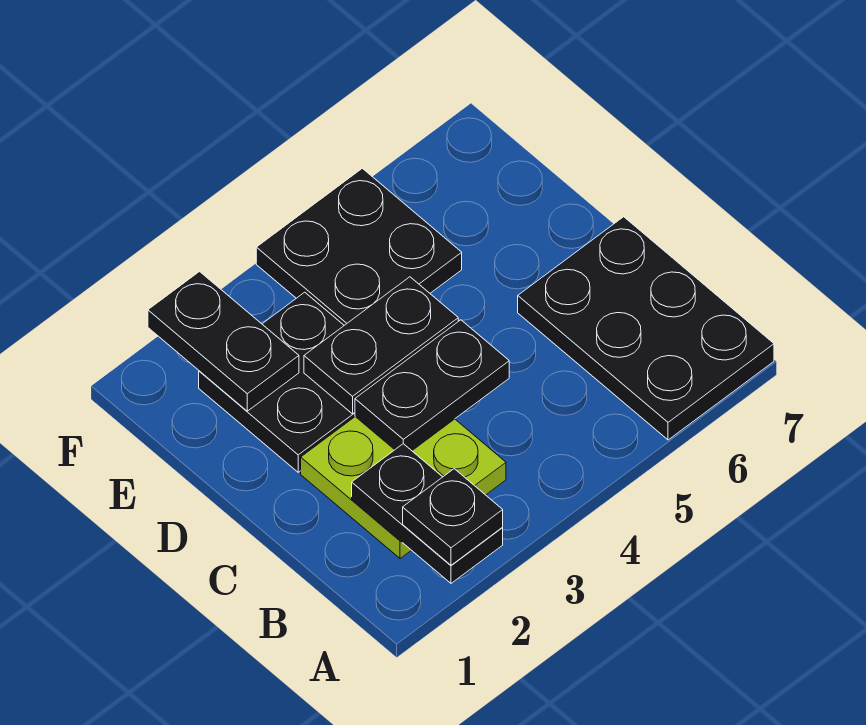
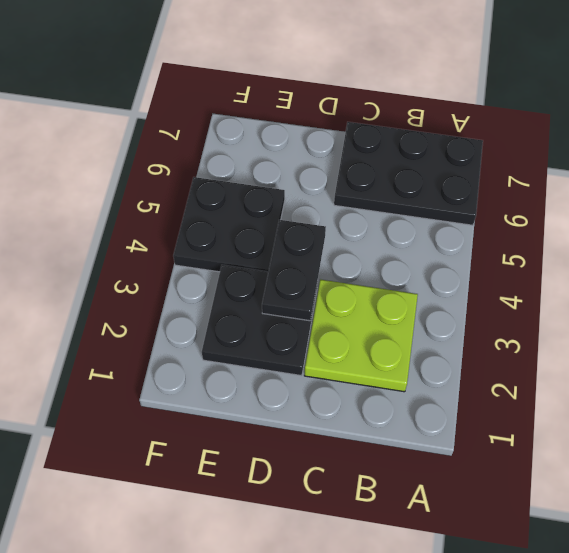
none -> black 1x2 plate [352,444,503,583]
none -> black 1x2 plate [355,320,509,451]

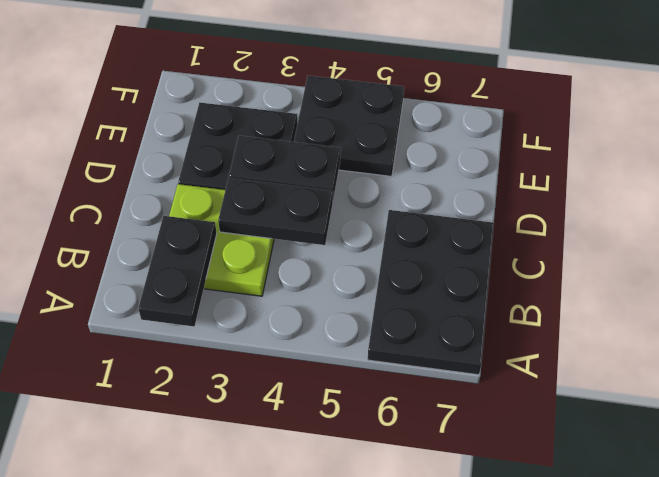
none -> black 1x2 plate [148,272,299,411]
none -> black 1x1 plate [403,469,503,565]

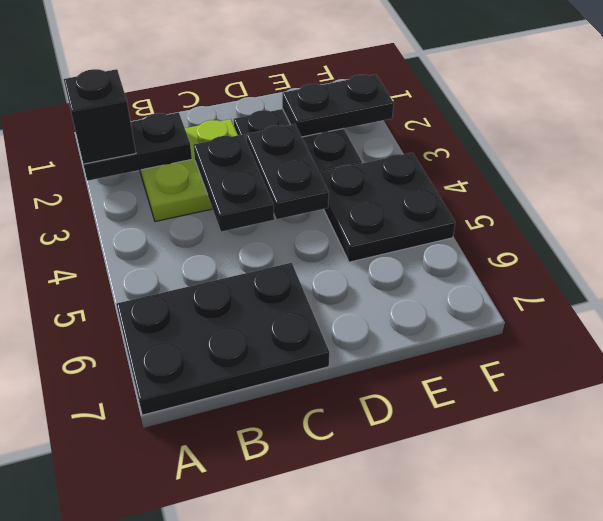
black 1x1 brick [64,69,136,164] -> black 1x1 plate [403,469,503,565]

